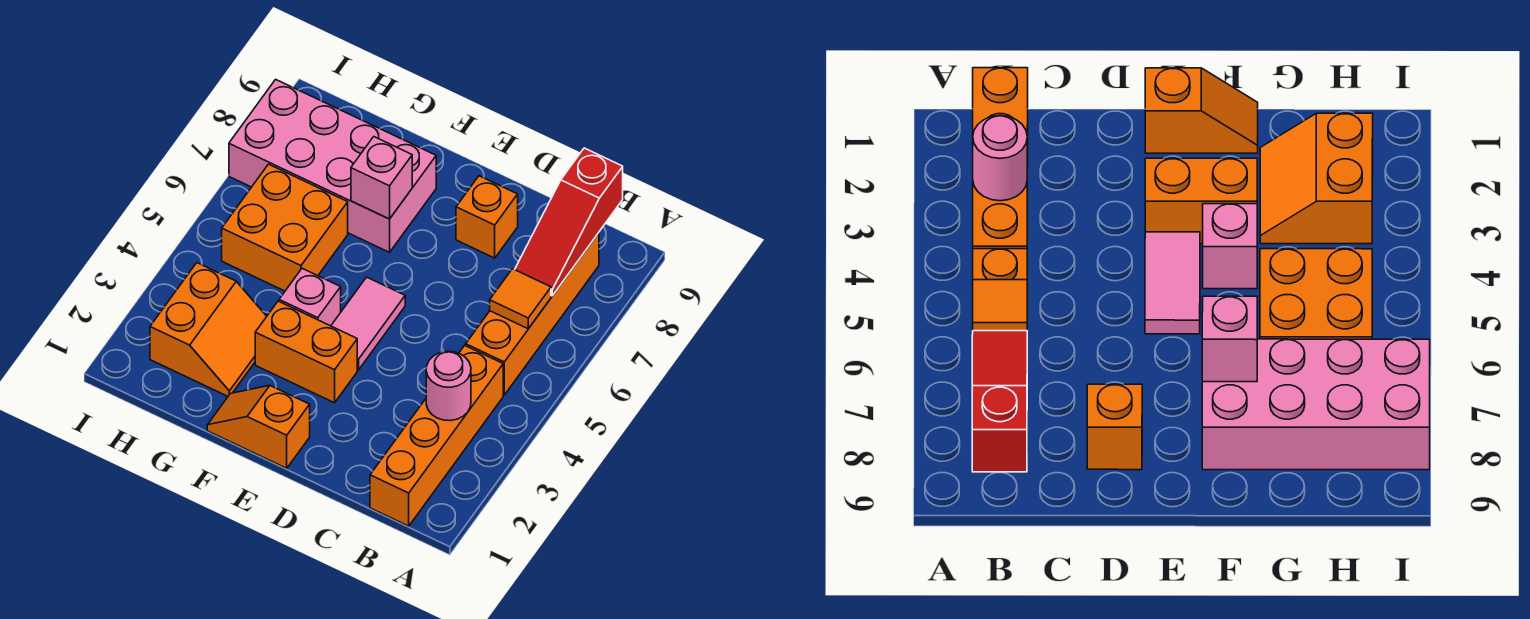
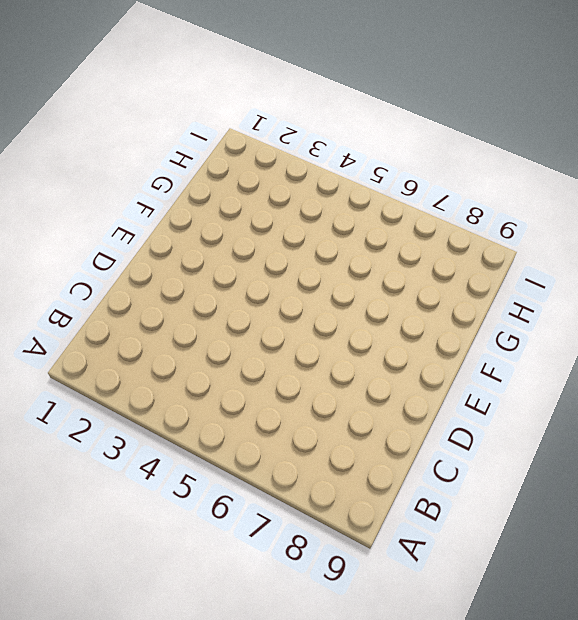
none -> orange 1x4 brick [370,346,503,526]
none -> orange 1x4 brick [466,233,599,395]
none -> orange 1x1 brick [456,176,518,258]

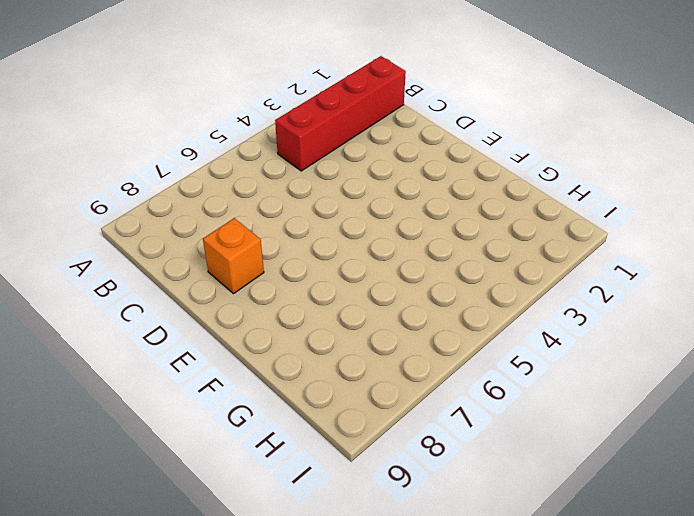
red 1x4 brick [275,56,406,171] -> orange 1x4 brick [370,346,503,526]
none -> orange 1x4 brick [466,233,599,395]
none -> orange 1x2 slope [207,386,310,468]
none -> orange 1x2 brick [255,301,357,403]

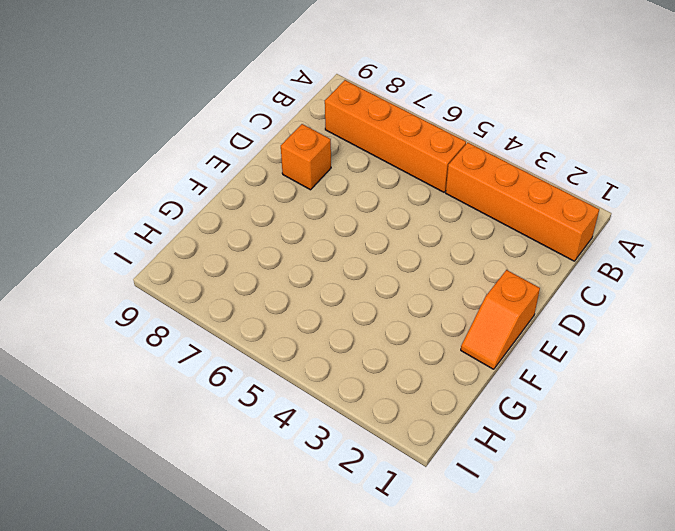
none -> orange 1x2 brick [255,301,357,403]
none -> pink 1x2 tile [331,277,405,370]
none -> pink 1x1 brick [279,269,341,326]

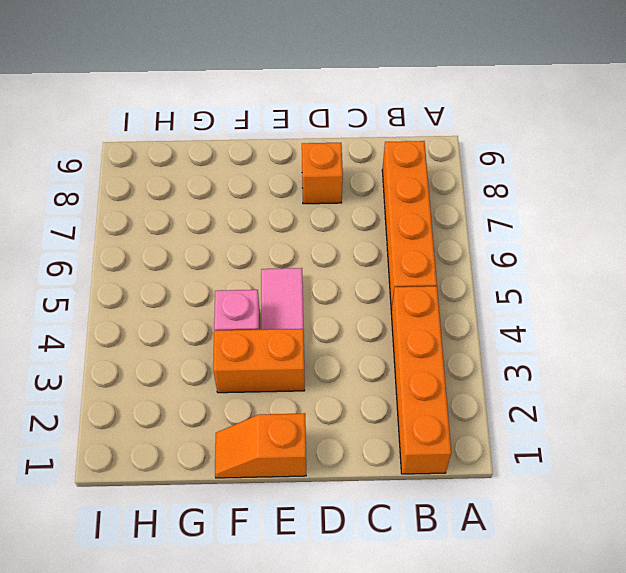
none -> pink 2x4 brick [229,79,436,252]
none -> orange 2x2 slope [150,263,267,396]
none -> orange 2x2 brick [222,164,348,291]

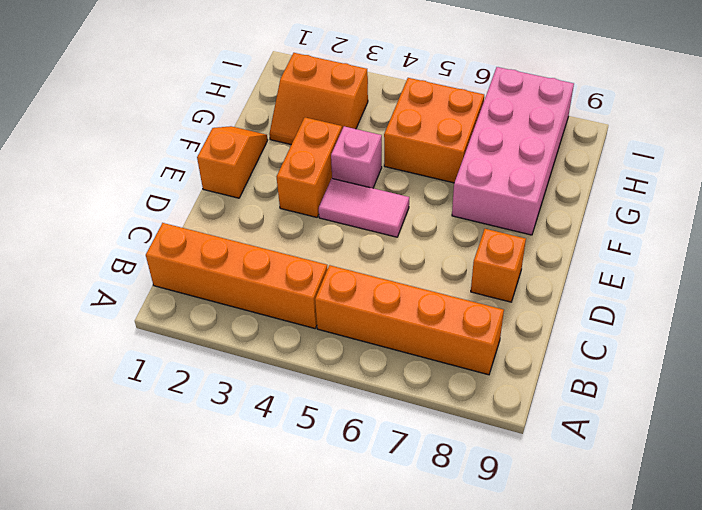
none -> pink 1x1 round brick [426,351,471,421]
none -> orange 1x1 tile [490,269,551,329]
none -> red 1x3 slope [515,148,623,296]

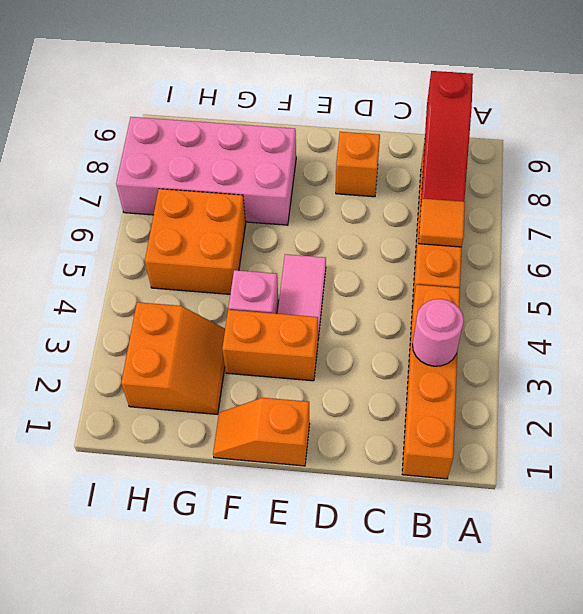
none -> pink 1x1 brick [351,137,412,219]

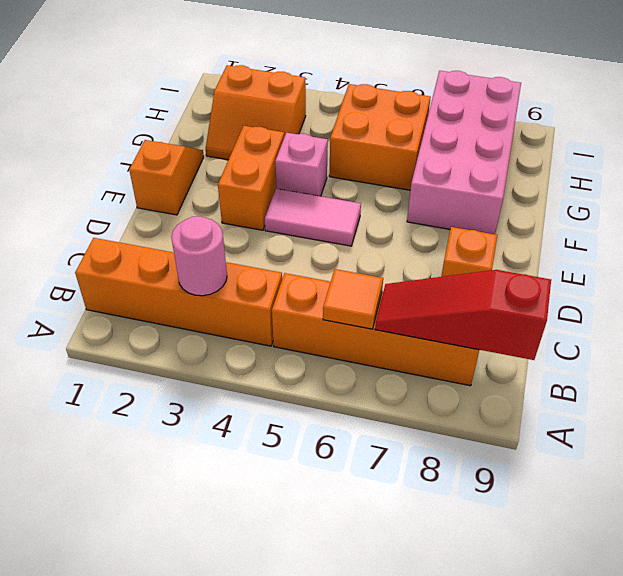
none -> pink 1x1 brick [351,137,412,219]

